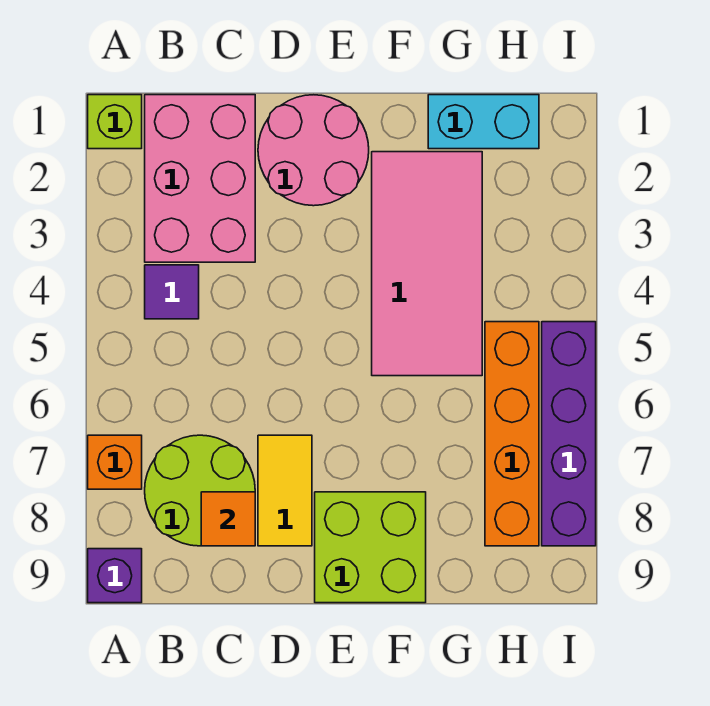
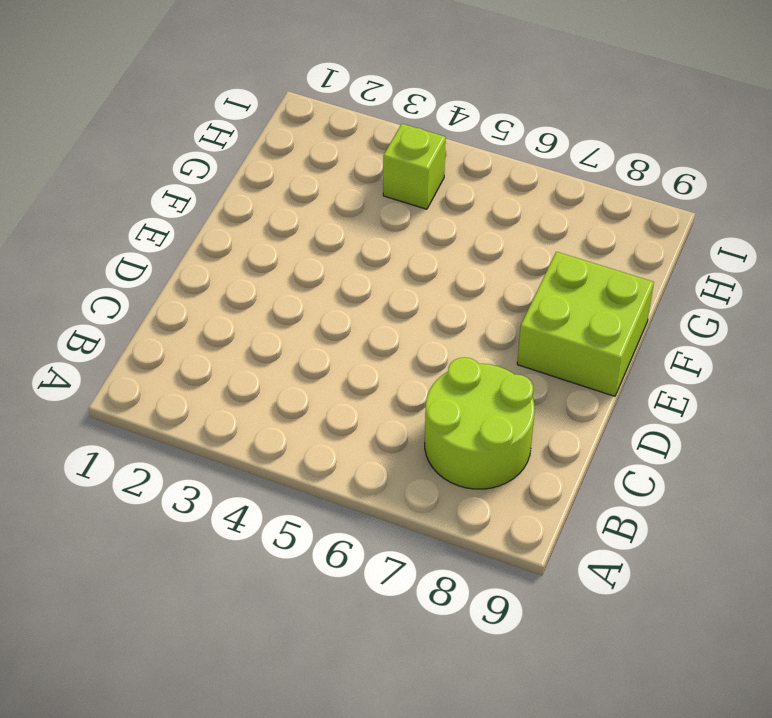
lime 1x1 brick [383,124,446,209] -> lime 1x1 brick moved to [88,95,142,149]
none -> orange 1x1 brick [88,435,142,489]
none -> purple 1x1 brick [88,549,142,603]
none -> pink 2x3 brick [145,95,255,262]

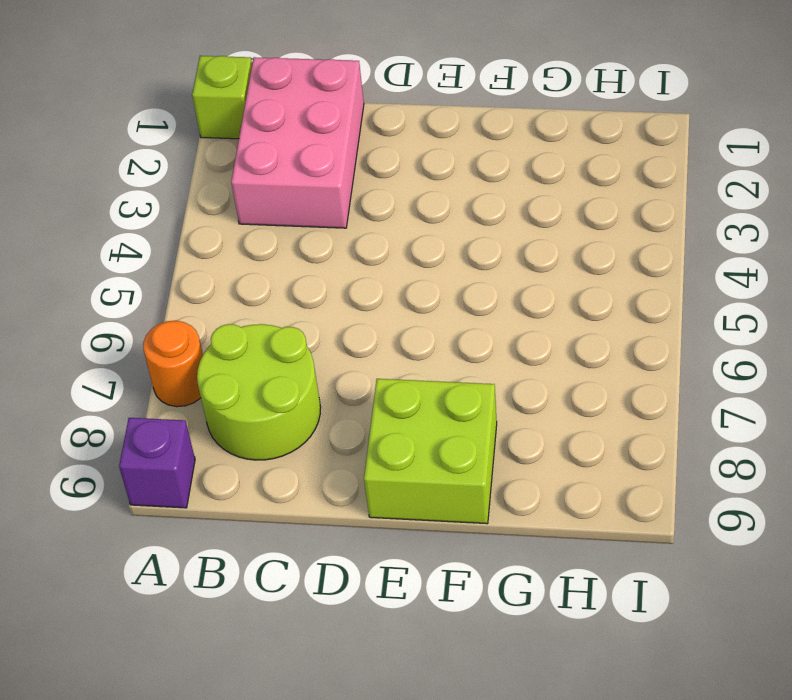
orange 1x1 round brick [143,321,203,407] -> orange 1x1 brick [88,435,142,489]
none -> purple 1x1 tile [145,265,199,319]
none -> pink 2x2 round brick [258,95,369,206]
none -> yellow 1x2 tile [258,435,312,546]

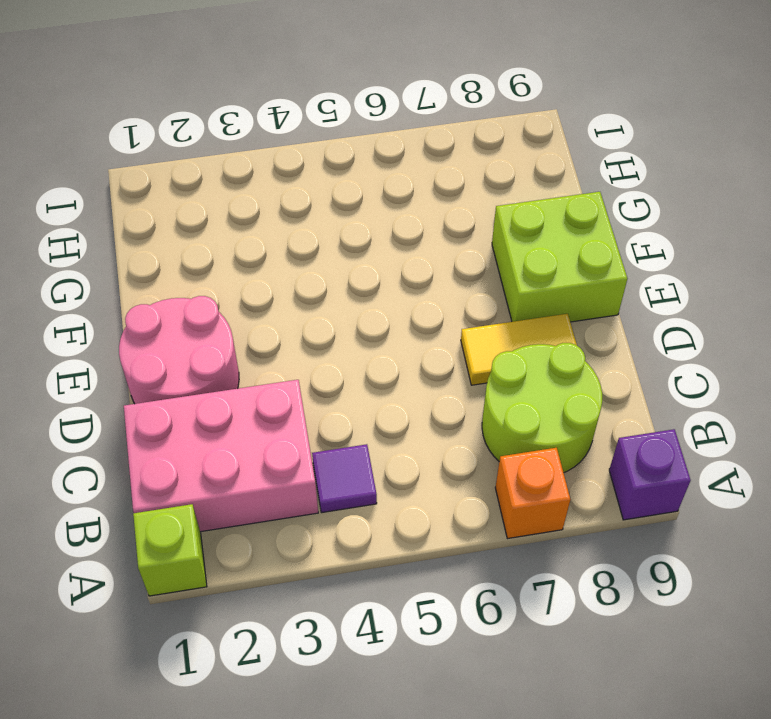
none -> pink 2x4 tile [372,152,482,376]
none -> cyan 1x2 brick [428,95,539,149]
none -> orange 1x4 brick [485,322,539,546]

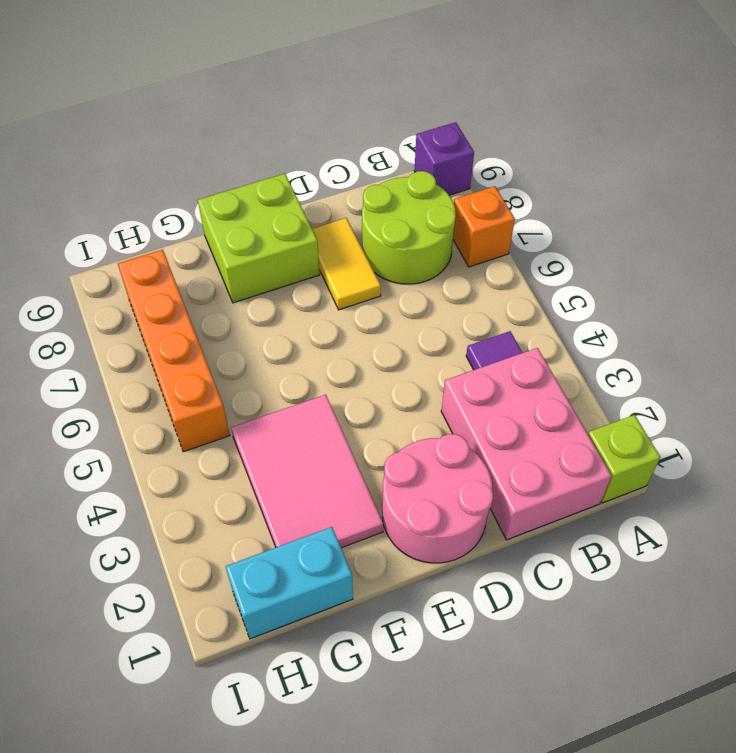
pink 2x3 tile [231,395,383,548] -> pink 2x4 tile [372,152,482,376]
none -> purple 1x4 brick [542,322,596,546]
none -> orange 1x1 tile [201,492,255,546]

